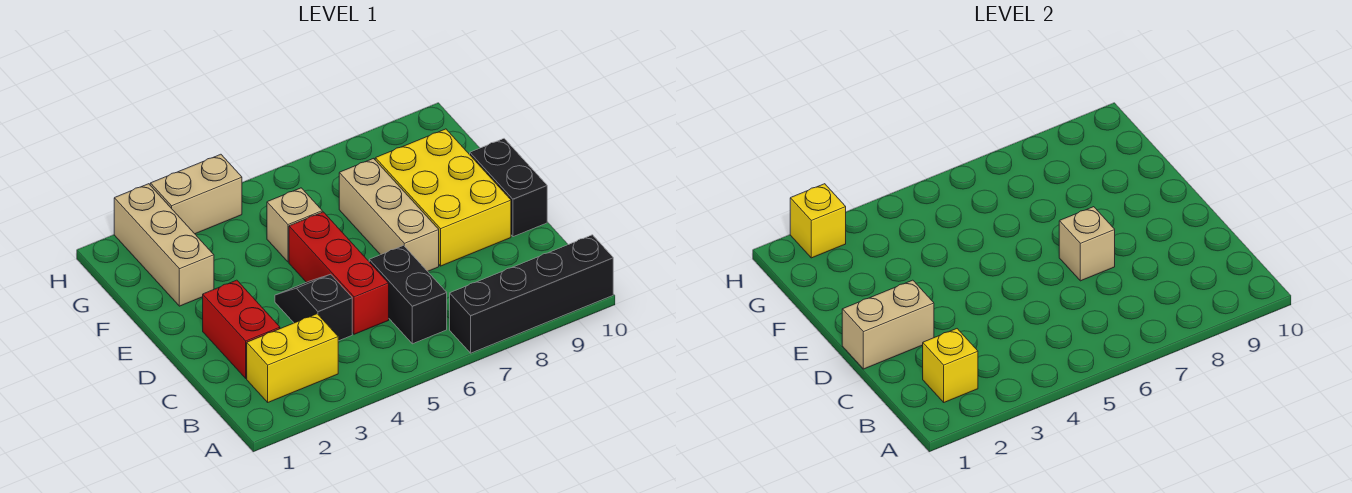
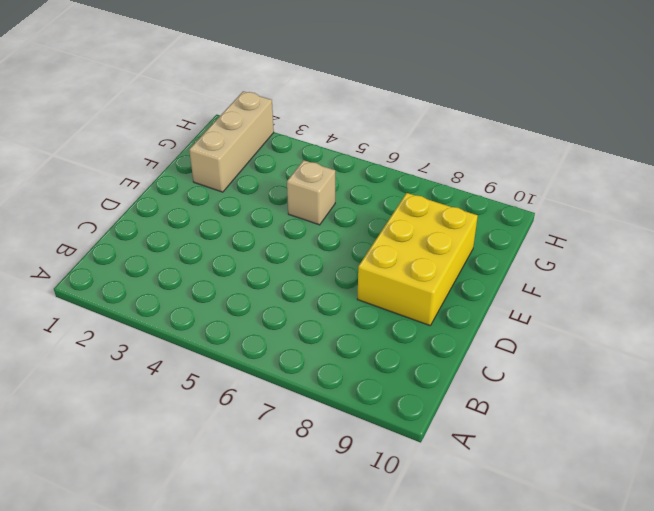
none -> black 1x4 brick [450,235,613,353]
none -> yellow 1x2 brick [247,314,338,402]
none -> black 1x2 brick [369,245,447,344]

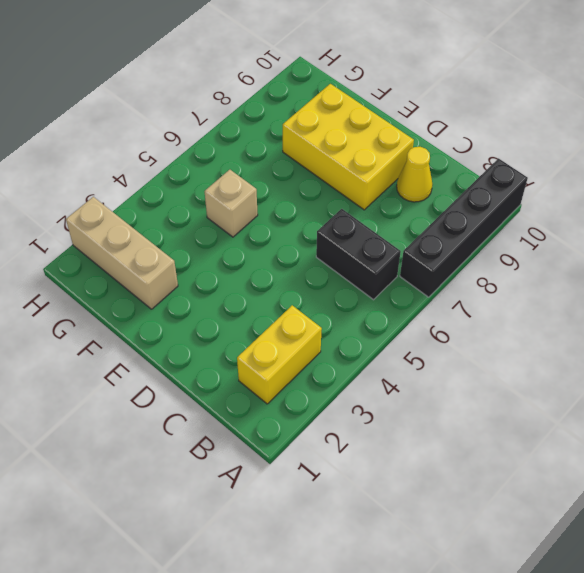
yellow 1x1 cone [397,147,432,202] -> none
none -> red 1x2 brick [203,280,280,378]
none -> black 1x2 slope [275,274,352,341]
none -> red 1x3 brick [289,212,389,334]

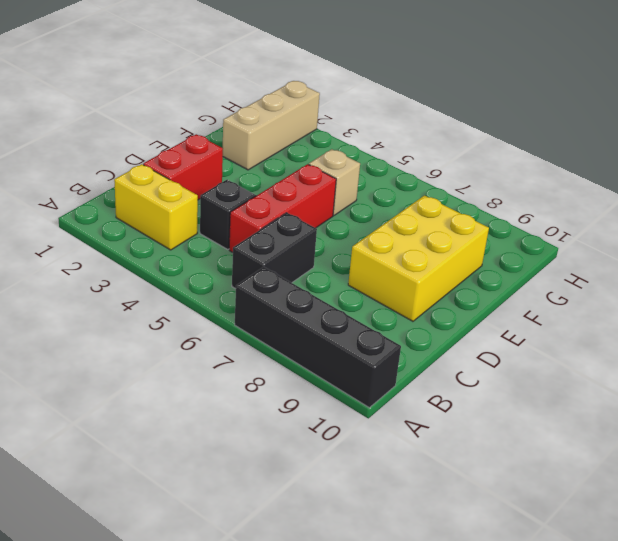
none -> tan 1x3 brick [339,158,439,271]
none -> black 1x2 brick [470,139,547,237]
none -> tan 1x2 brick [150,154,242,234]

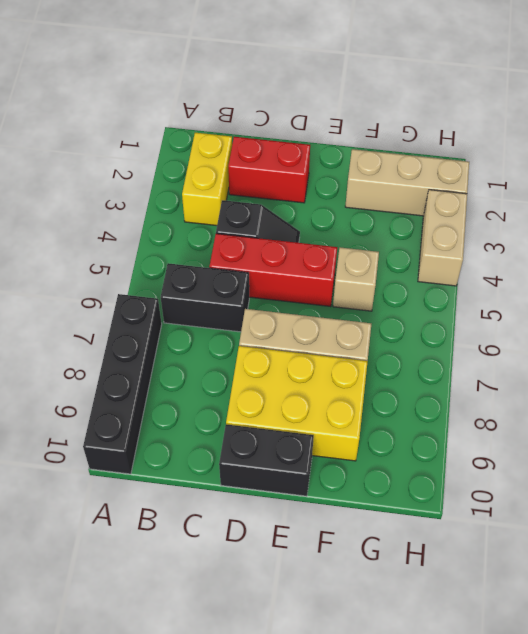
none -> yellow 1x1 brick [923,329,978,402]
none -> tan 1x2 brick [842,280,934,369]
none -> tan 1x1 brick [1059,207,1115,281]

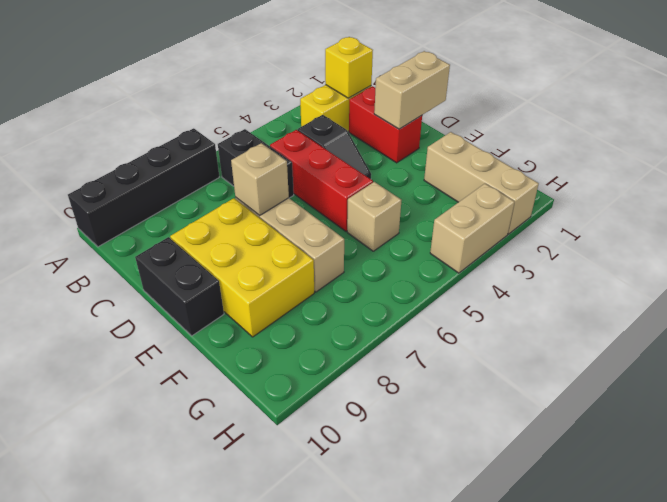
none -> yellow 1x1 brick [790,184,846,258]

